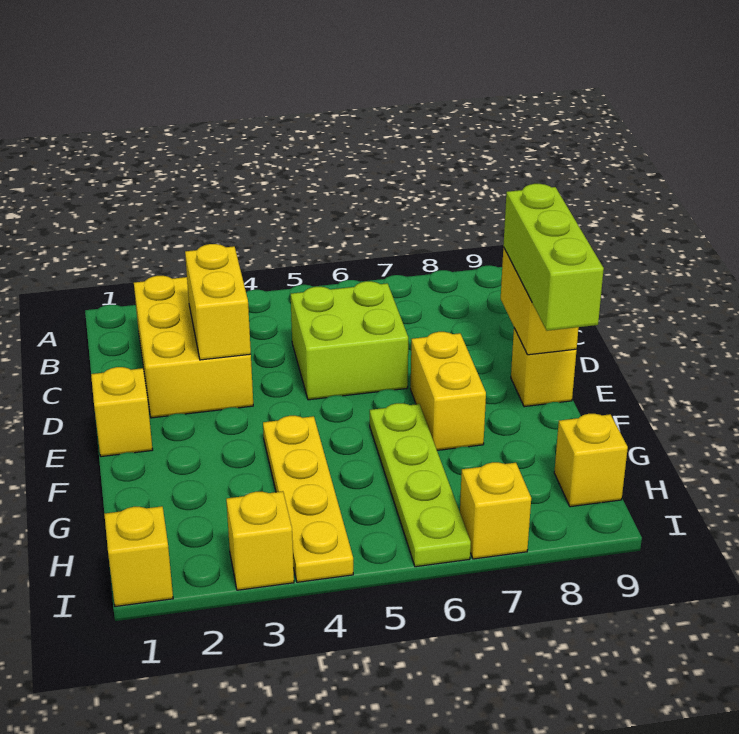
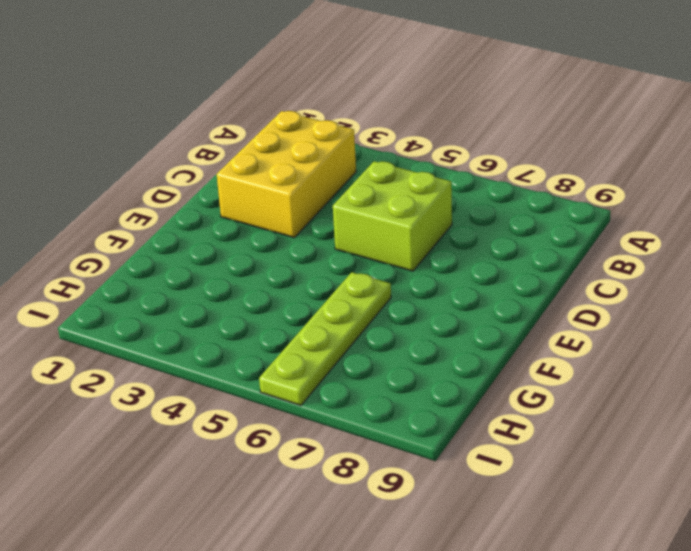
none -> yellow 1x1 brick [91,367,153,457]
none -> yellow 1x2 brick [411,332,486,450]
none -> yellow 1x1 brick [511,328,577,407]

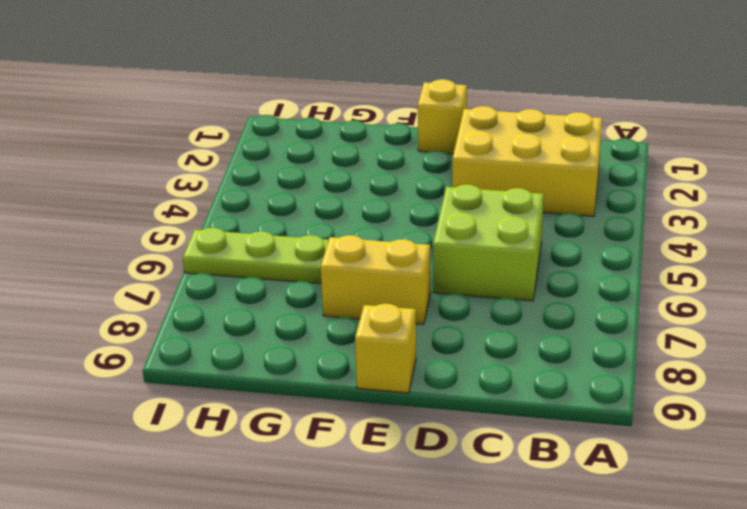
none -> yellow 1x4 plate [263,416,353,582]
none -> yellow 1x1 brick [554,414,628,507]
none -> yellow 1x1 brick [104,506,173,607]

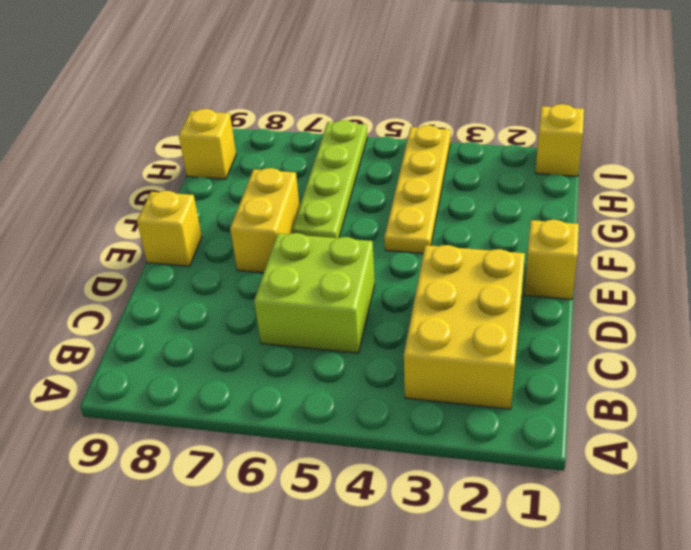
none -> yellow 1x1 brick [226,491,294,590]
none -> yellow 1x1 brick [460,462,531,559]
none -> yellow 1x2 brick [185,244,251,360]

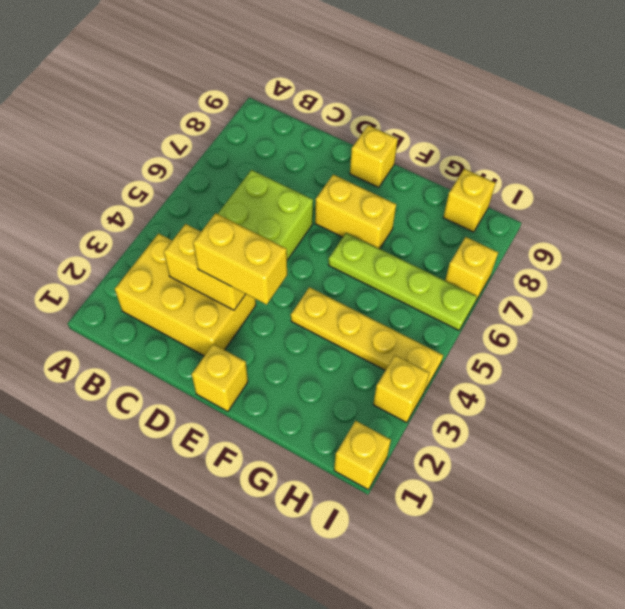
yellow 1x2 brick [193,213,287,305] -> yellow 1x2 brick moved to [501,247,579,355]
none -> lime 1x3 brick [503,184,604,331]

